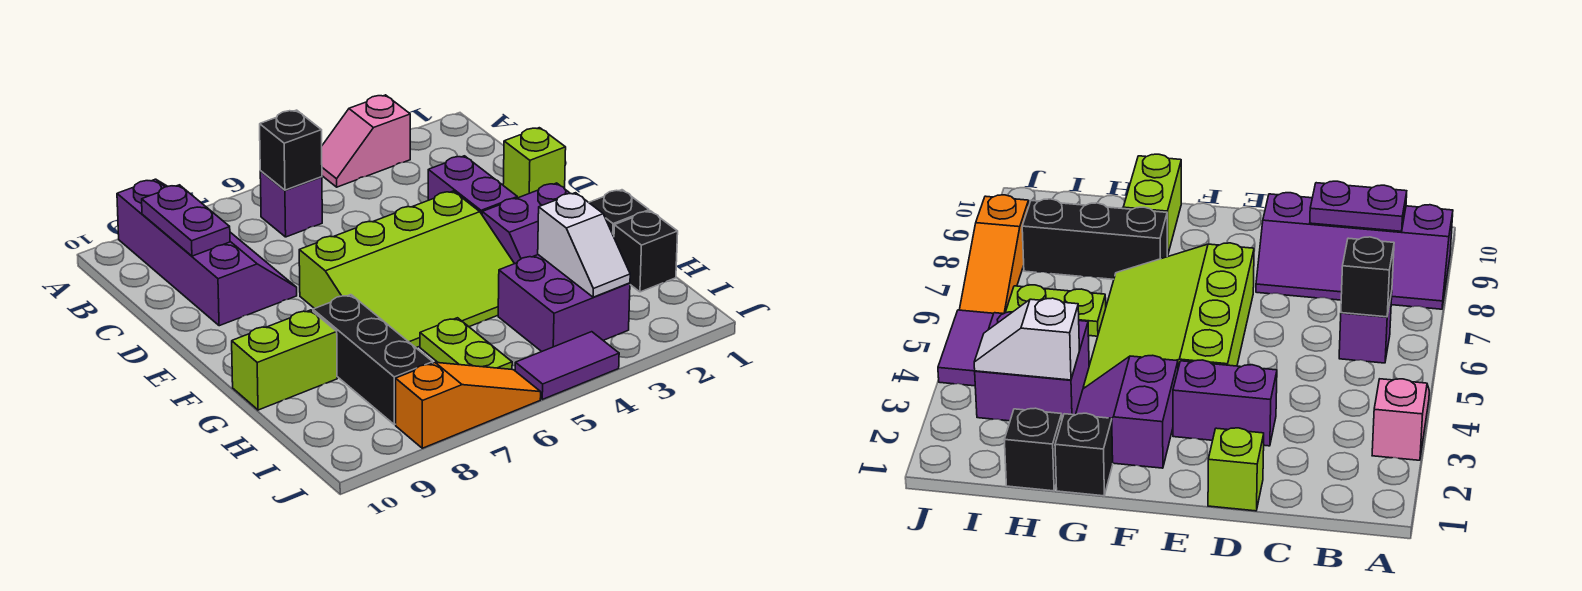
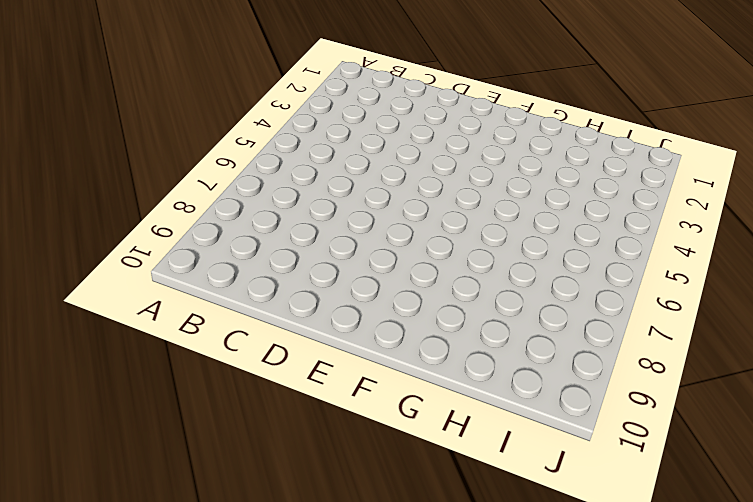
none -> pink 1x2 slope [322,95,410,187]
none -> purple 2x4 slope [117,179,297,326]
none -> purple 1x1 brick [260,171,322,237]

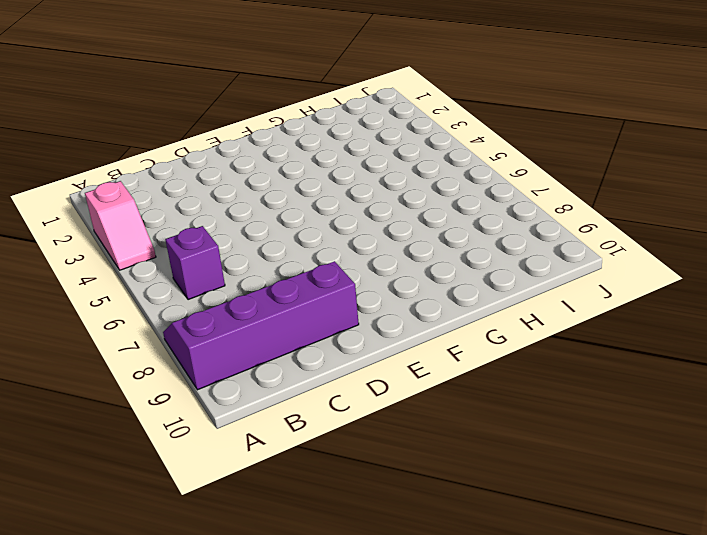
none -> lime 1x1 brick [503,128,566,198]
none -> purple 1x2 brick [428,156,517,214]
none -> lime 3x4 slope [299,191,514,348]

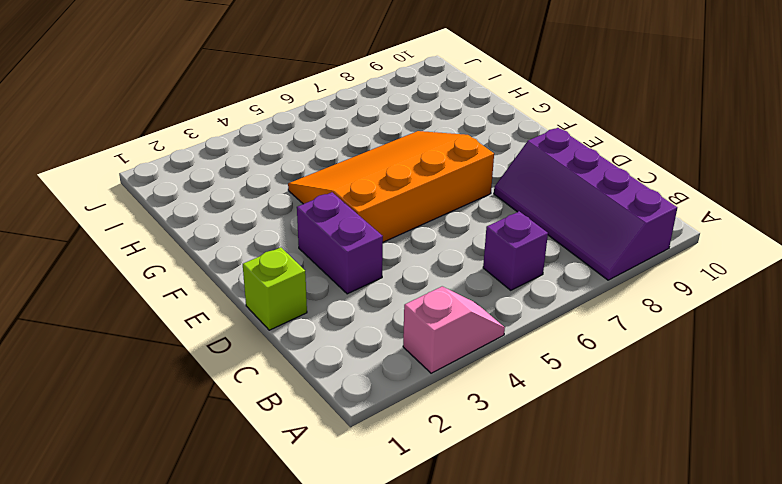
orange 3x4 slope [288,131,494,242] -> lime 3x4 slope [299,191,514,348]
none -> purple 2x2 slope [482,183,570,264]
none -> black 1x1 brick [589,190,649,236]
none -> black 1x3 brick [313,295,433,424]

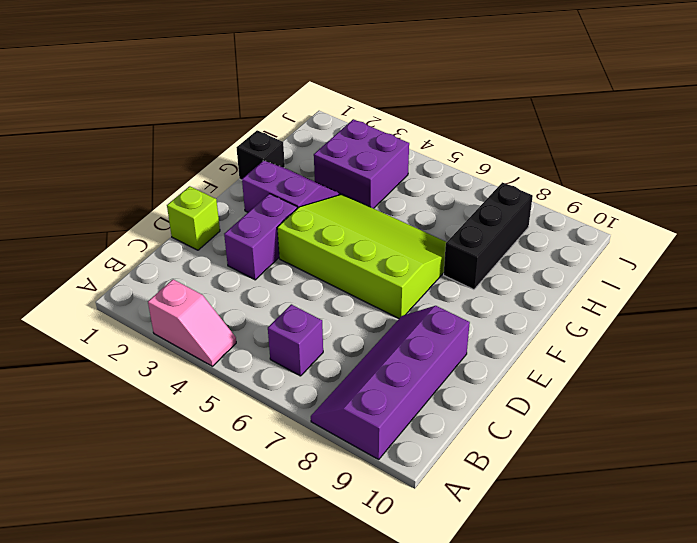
none -> lime 1x2 brick [232,310,337,410]
none -> black 1x1 brick [614,211,678,292]
none -> lime 1x2 plate [420,318,512,369]

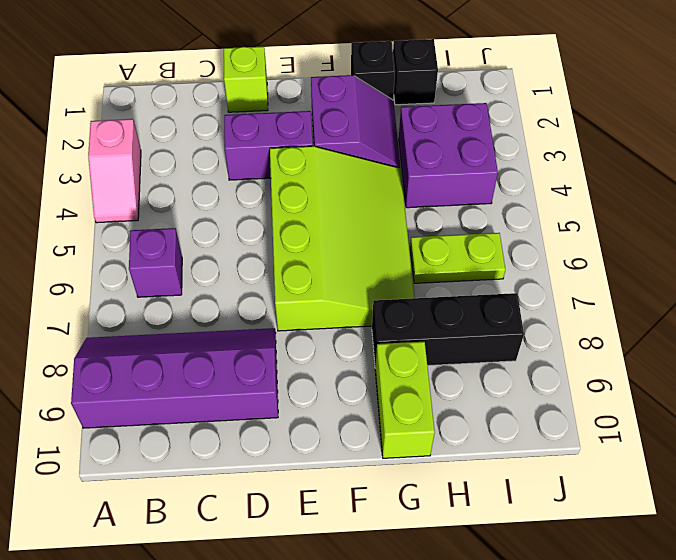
none -> purple 1x2 tile [515,332,619,399]
none -> orange 1x3 slope [396,362,541,448]
none -> black 1x1 brick [260,110,322,190]

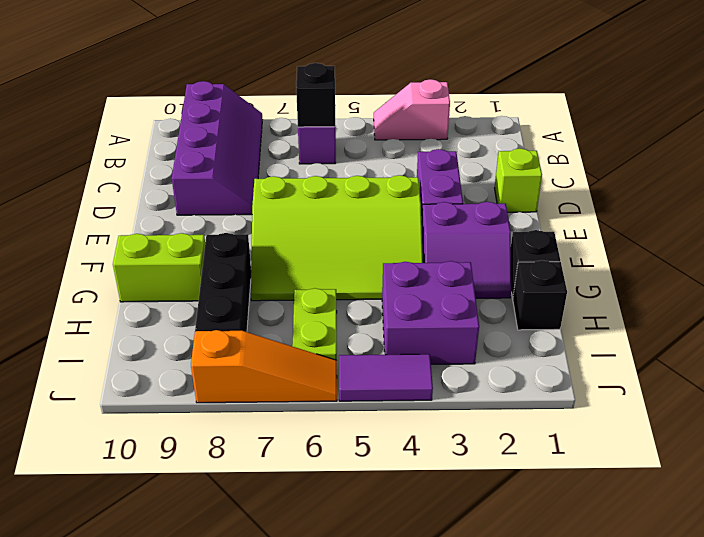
none -> purple 1x2 plate [142,185,230,256]
none -> white 1x2 slope [538,193,630,297]

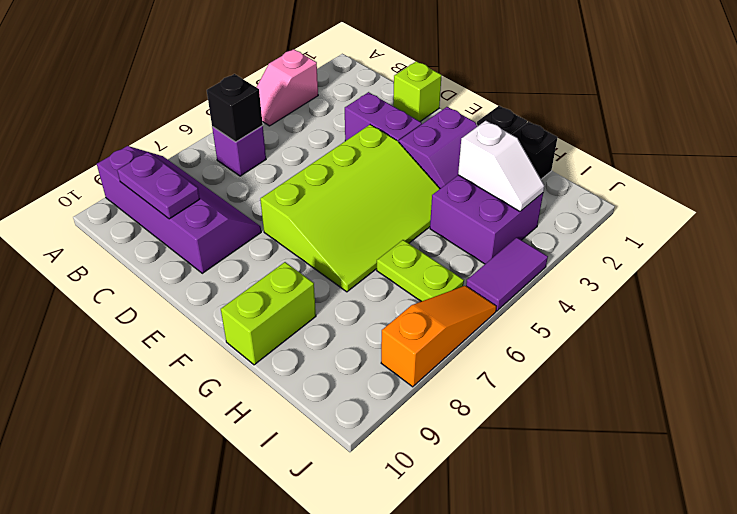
none -> black 1x3 brick [313,295,433,424]

